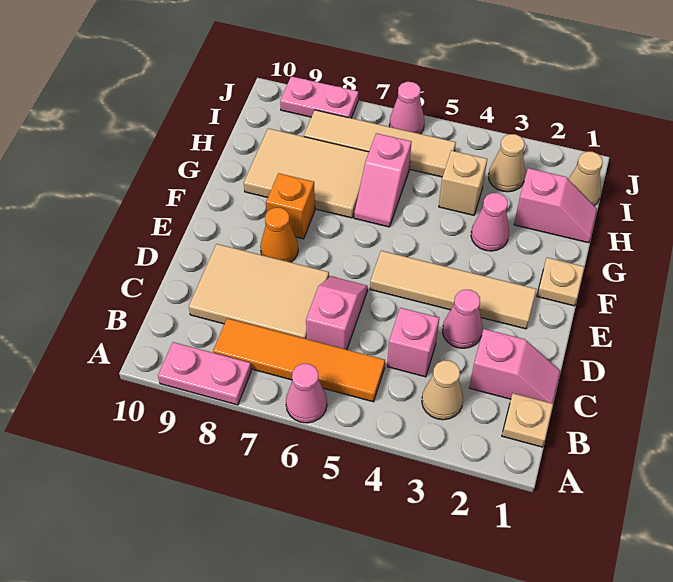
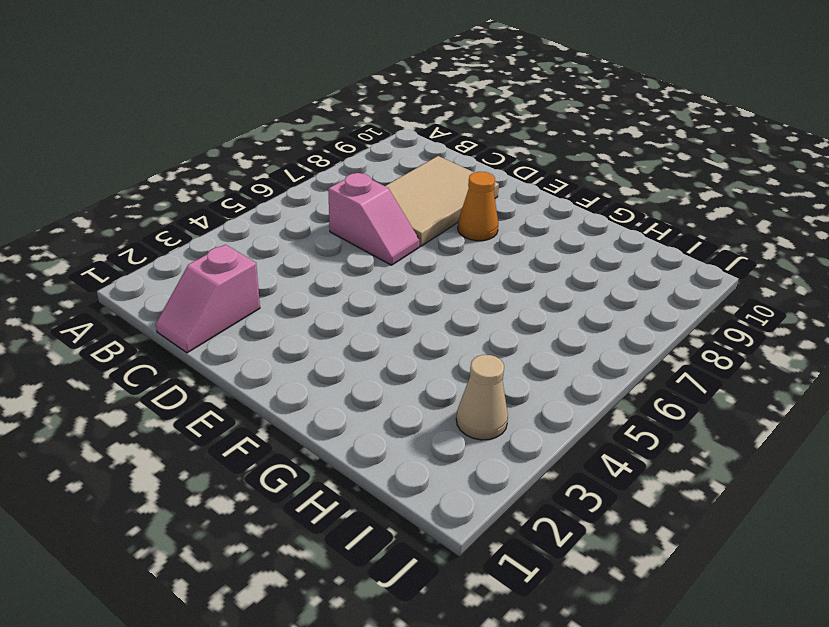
none -> pink 1x1 cone [286,364,327,423]
none -> pink 1x2 plate [158,342,251,405]
none -> tan 1x1 plate [502,393,553,447]

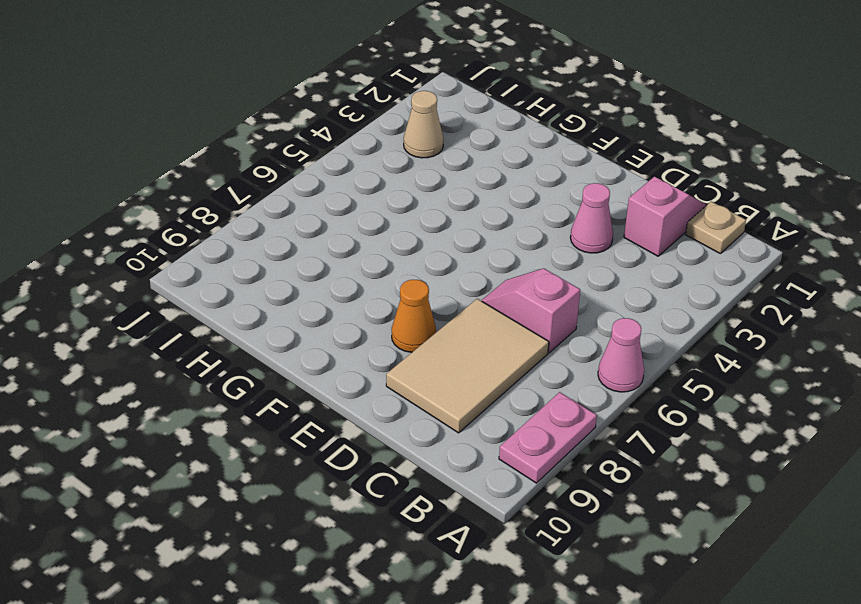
none -> tan 1x1 cone [422,360,463,420]
none -> orange 1x4 tile [213,318,385,402]
none -> pink 1x1 brick [387,308,439,377]

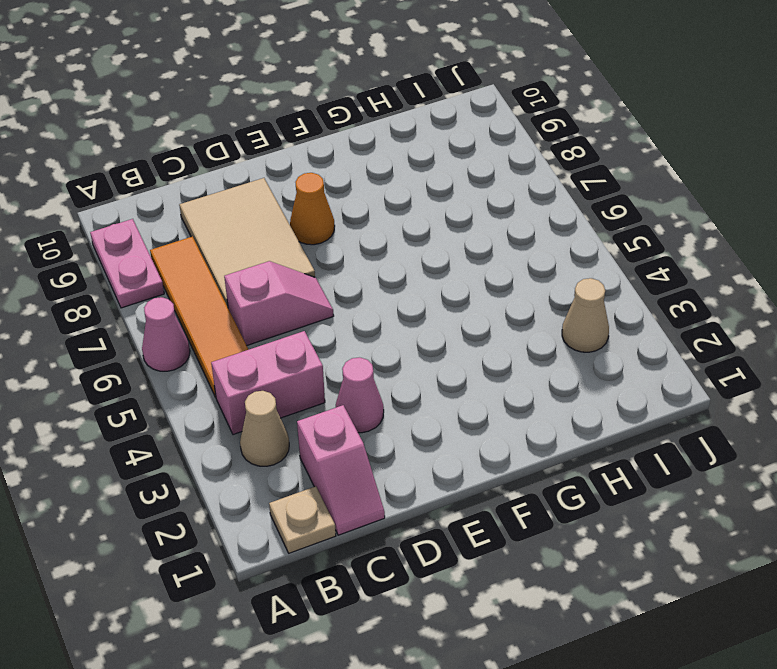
pink 1x2 brick [211,331,325,435] -> pink 1x1 brick [387,308,439,377]
none -> tan 1x4 tile [370,251,536,329]
none -> tan 1x1 plate [537,258,584,306]
none -> orange 1x1 brick [266,173,315,239]

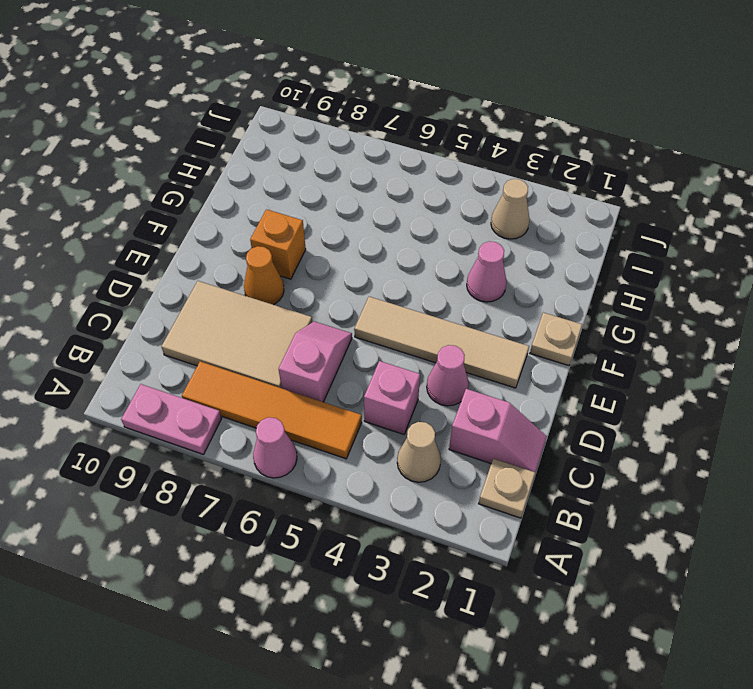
none -> pink 1x2 slope [354,133,411,227]
none -> tan 2x3 tile [244,128,369,218]
none -> pink 1x2 slope [514,168,597,243]

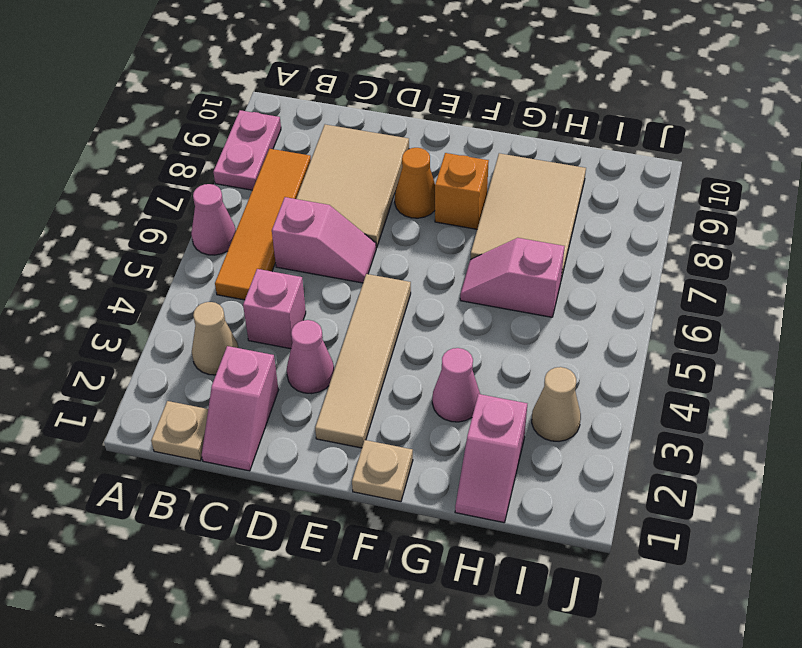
none -> tan 1x1 brick [439,151,487,215]
none -> tan 1x1 cone [569,152,603,206]
none -> tan 1x4 tile [304,110,456,177]

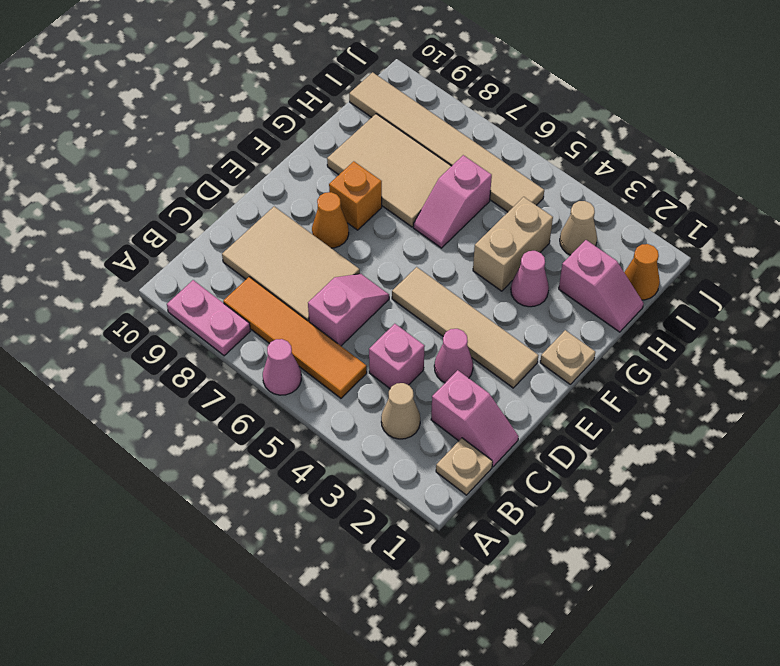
tan 1x2 brick [473,197,553,291] -> tan 1x1 brick [439,151,487,215]
orange 1x1 cone [624,244,660,300] -> tan 1x1 cone [569,152,603,206]
tan 1x6 tile [349,72,544,212] -> tan 1x4 tile [304,110,456,177]
none -> pink 1x1 cone [389,82,425,134]
none -> pink 1x2 plate [280,76,358,118]

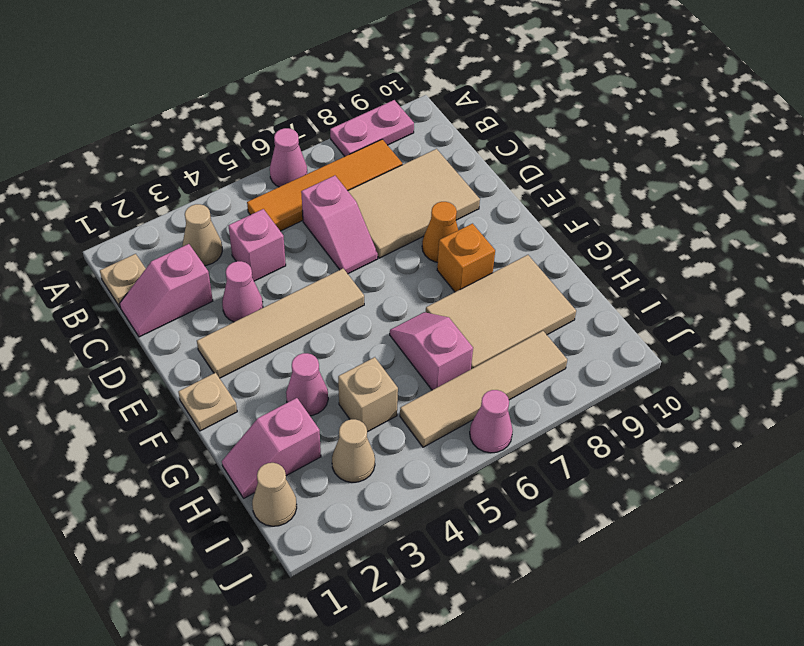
none -> pink 1x2 plate [280,76,358,118]

